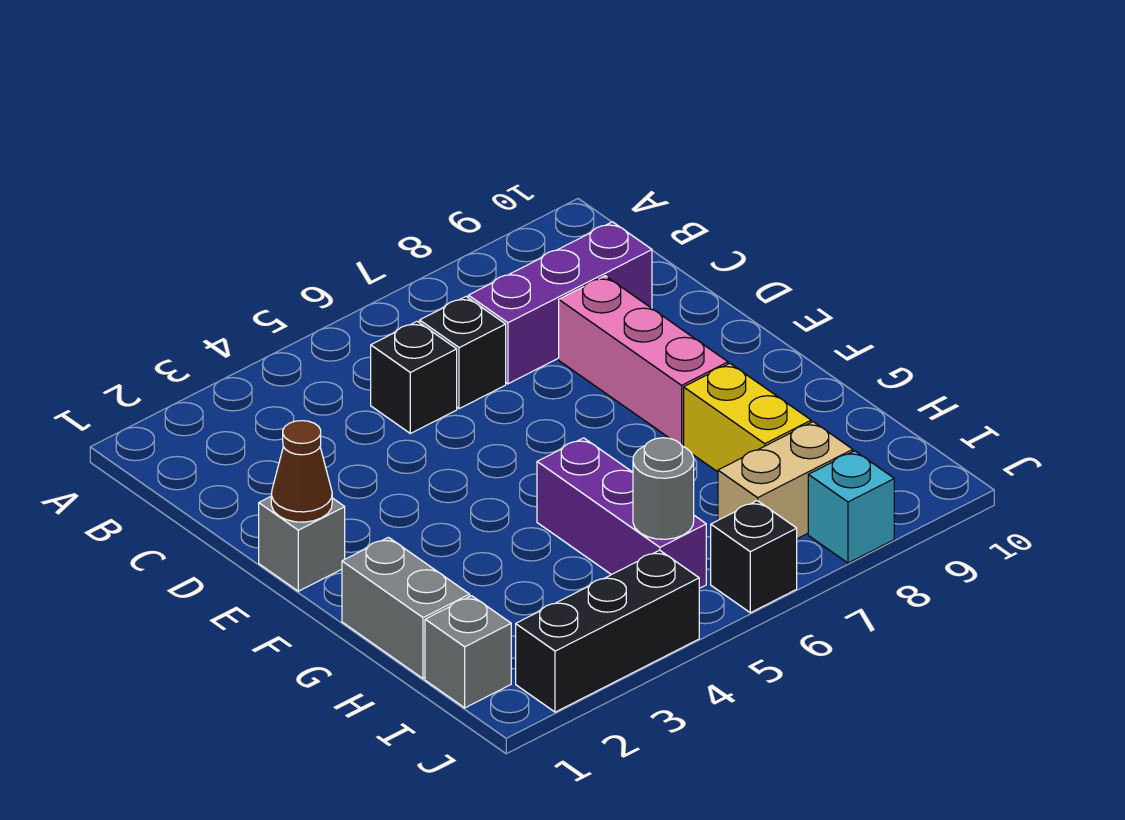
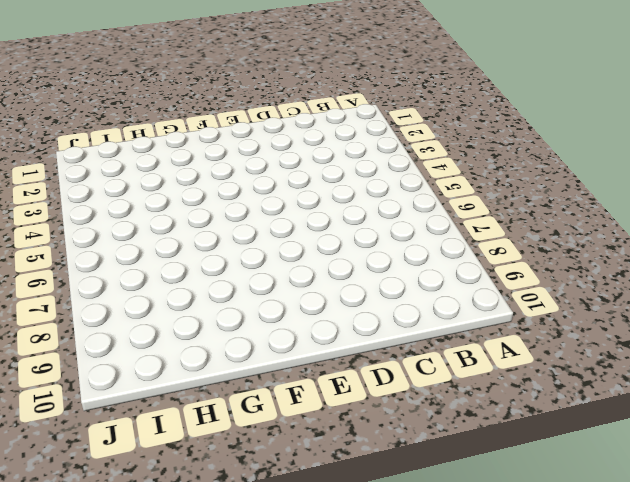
none -> black 1x1 brick [371,321,457,433]
none -> black 1x1 brick [420,297,506,409]
none -> purple 1x3 brick [468,222,652,384]

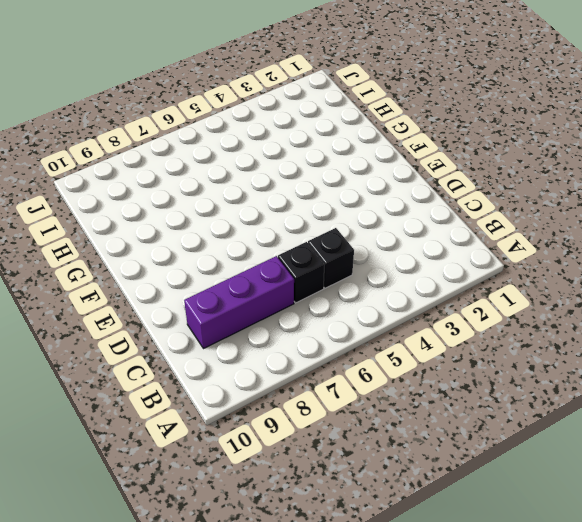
none -> pink 1x3 brick [559,276,728,446]
none -> grey 1x1 brick [259,497,345,591]
none -> grey 1x2 brick [342,537,470,679]

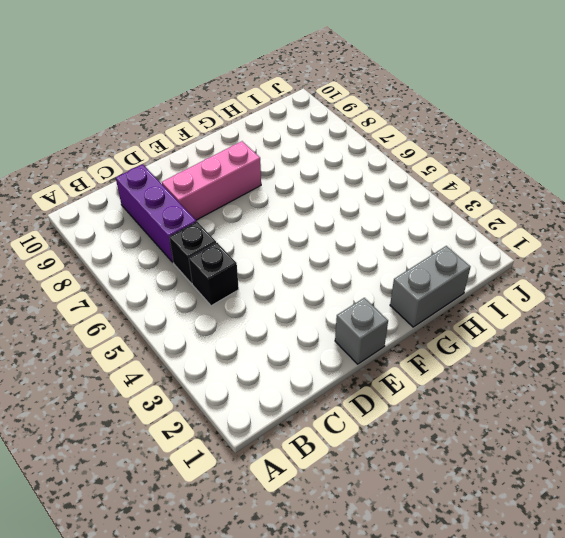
none -> purple 1x3 brick [537,438,706,589]
none -> yellow 1x2 brick [684,364,811,472]
none -> grey 1x1 brick [425,596,511,708]

